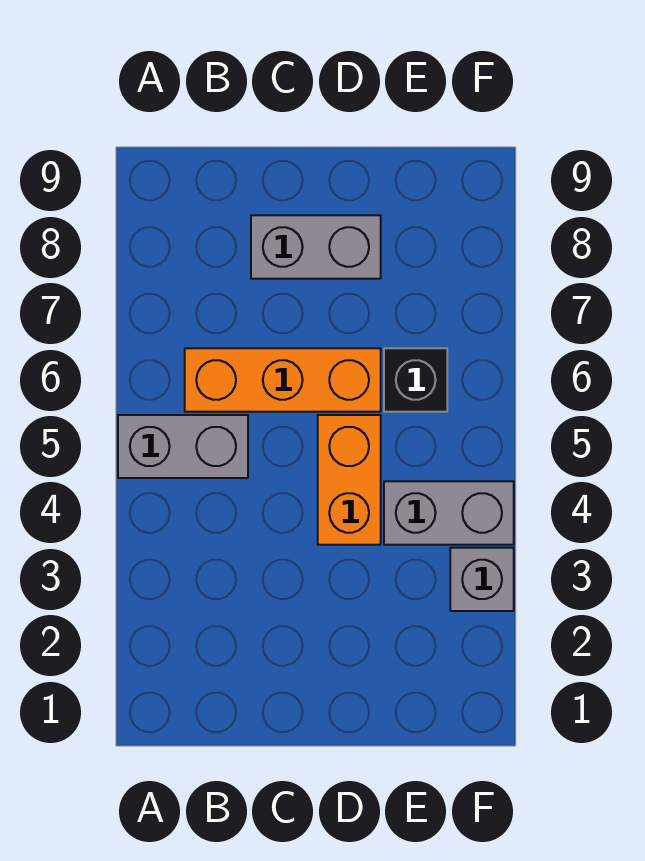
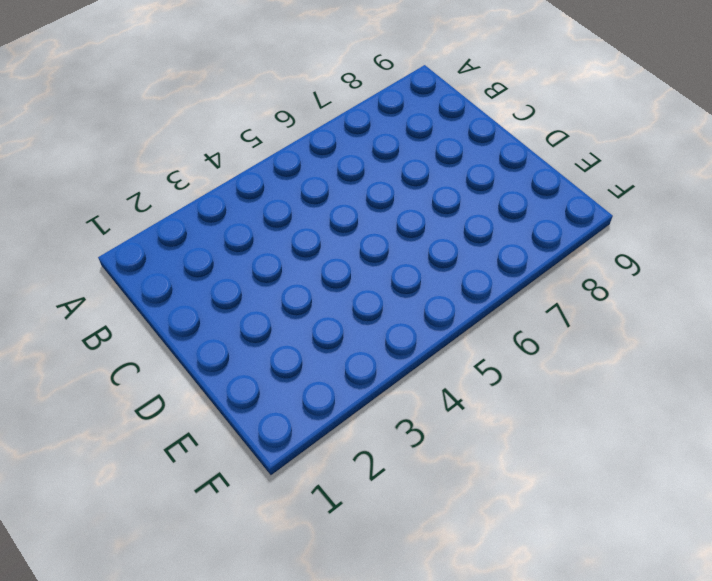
none -> grey 1x2 brick [118,415,248,478]
none -> orange 1x3 brick [185,348,381,412]

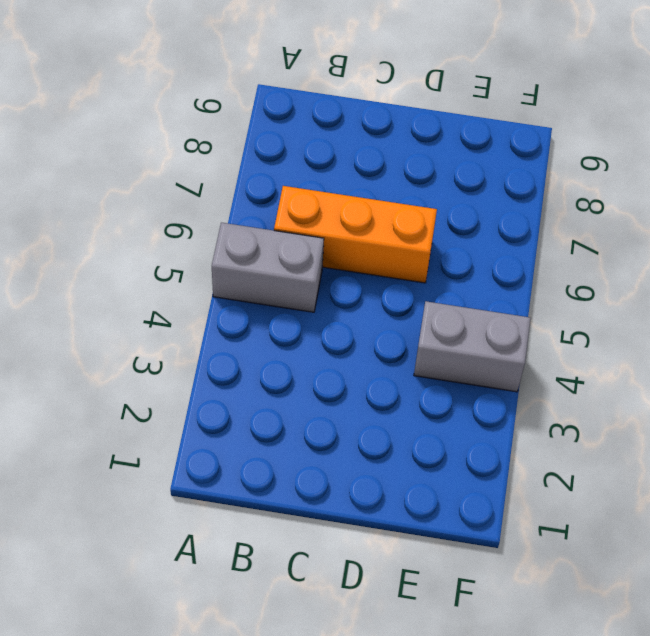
none -> grey 1x2 brick [251,215,381,279]
none -> orange 1x2 brick [318,415,381,545]

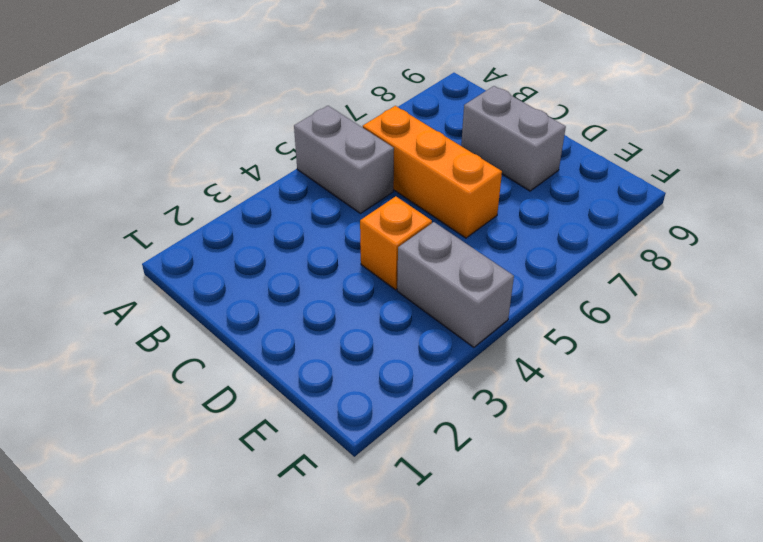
orange 1x1 brick [360,196,432,290] -> orange 1x2 brick [318,415,381,545]
none -> black 1x1 brick [384,348,447,412]
none -> grey 1x1 brick [450,548,514,611]

